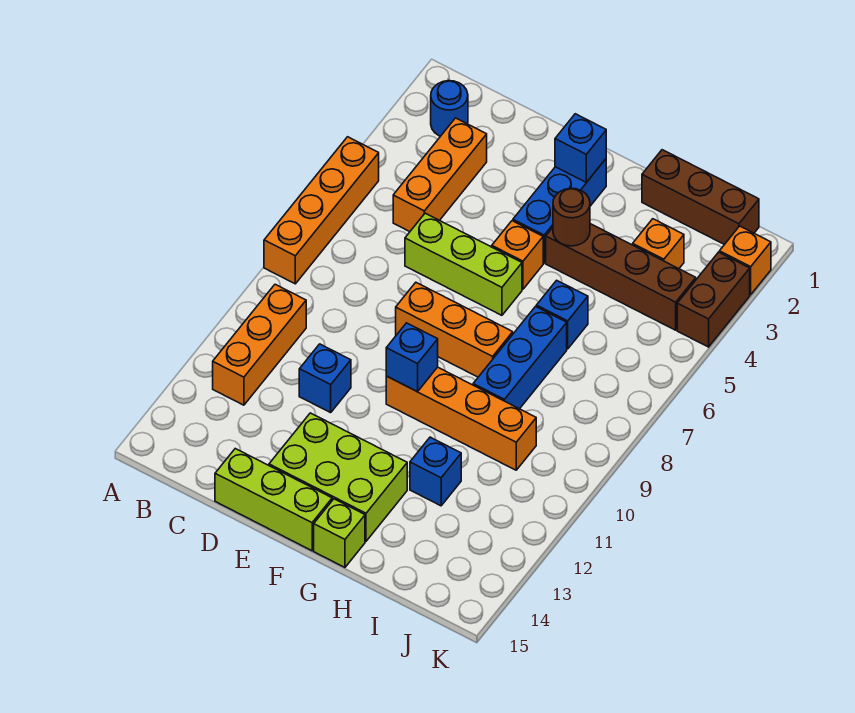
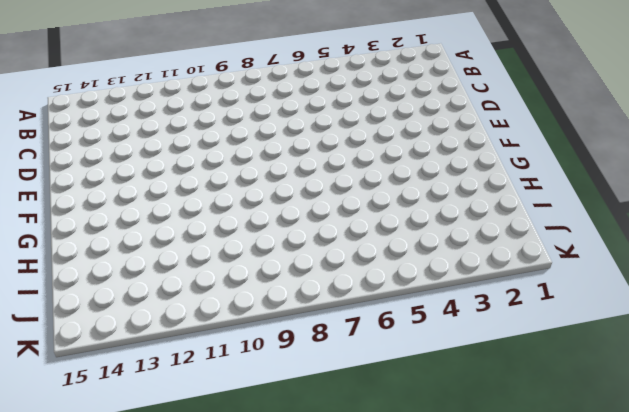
none -> orange 1x4 brick [264,137,379,284]
none -> blue 1x1 round brick [431,81,468,136]
none -> orange 1x3 brick [213,284,306,405]

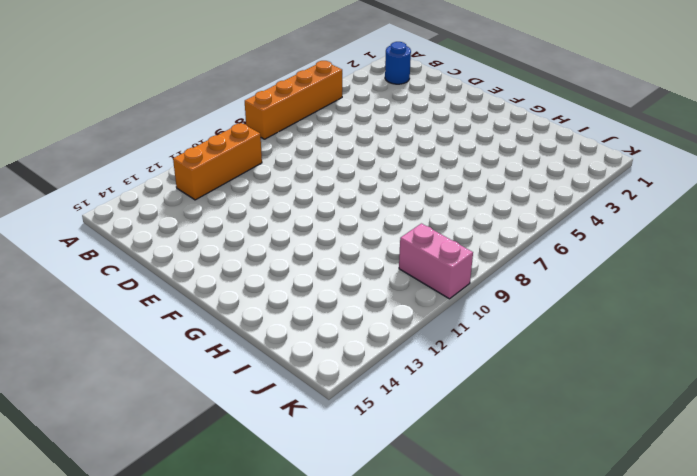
pink 1x2 brick [399,223,473,299] -> none
none -> orange 1x3 brick [393,118,487,232]
none -> lime 1x3 brick [405,213,522,315]
none -> blue 1x1 brick [299,344,351,413]

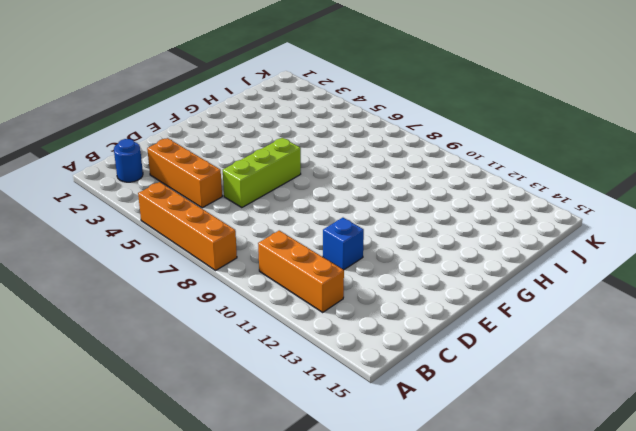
none -> lime 1x3 brick [215,449,332,551]
none -> orange 1x3 brick [396,283,513,377]
none -> lime 2x3 brick [269,413,407,541]

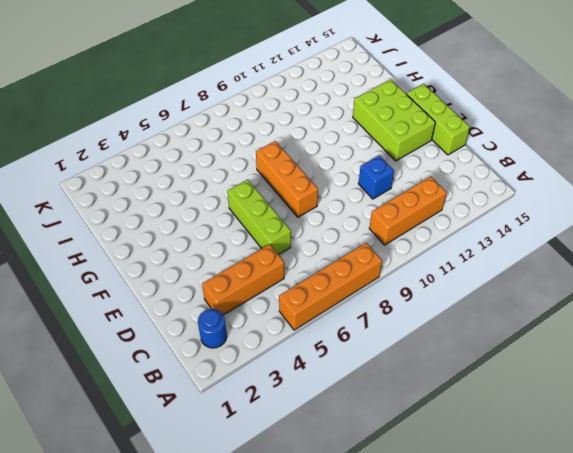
none -> blue 1x3 brick [513,159,606,263]
none -> orange 1x1 brick [492,221,543,289]
none -> orange 1x4 brick [386,367,536,470]

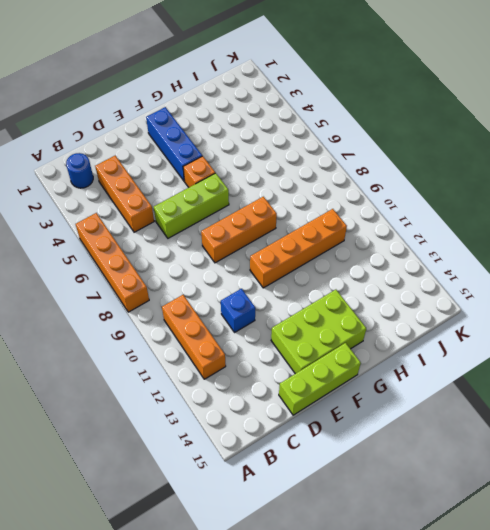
none -> brown 1x4 brick [546,224,696,330]
none -> lime 1x1 brick [314,499,365,567]
none -> brown 1x3 brick [642,150,759,245]

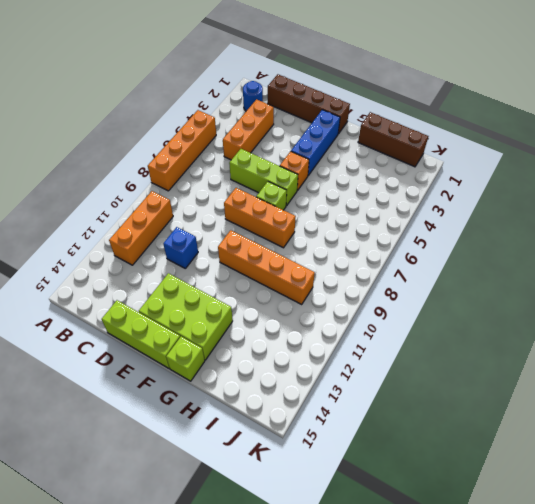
brown 1x4 brick [268,74,350,134] -> brown 1x4 brick moved to [546,224,696,330]
lime 1x1 brick [256,182,287,210] -> none
none -> blue 1x1 brick [536,280,588,349]
none -> blue 1x3 brick [473,307,567,409]
none -> blue 1x1 brick [410,437,461,506]

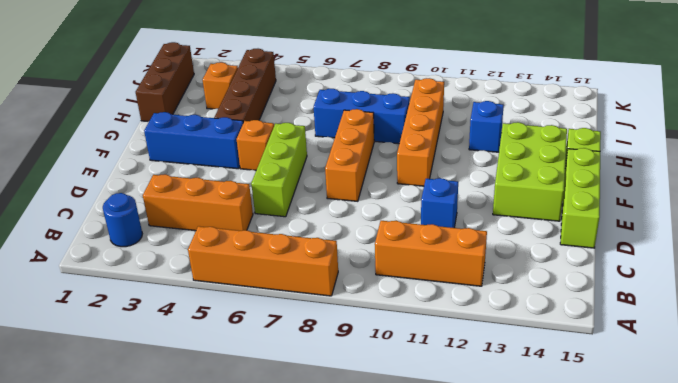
none -> blue 1x1 brick [536,280,588,349]
none -> orange 1x1 brick [720,226,771,295]
none -> brown 1x2 brick [677,252,750,347]

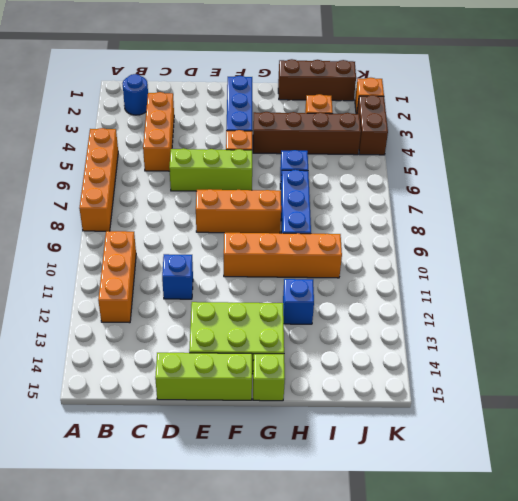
none -> blue 1x1 brick [555,114,606,182]
none -> blue 1x1 brick [386,323,438,392]
none -> brown 1x1 round brick [553,188,590,246]

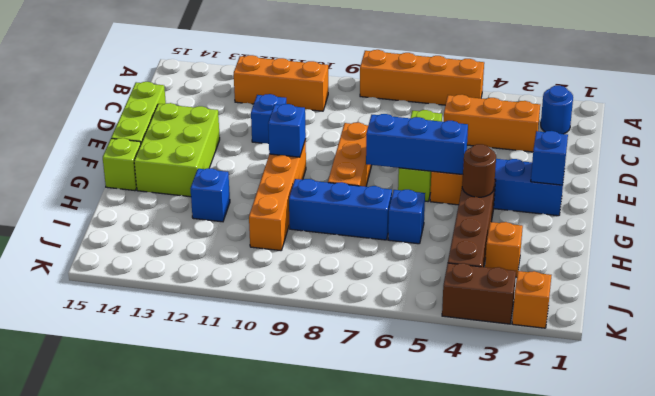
blue 1x3 brick [366,114,468,175] -> none
none -> brown 1x3 brick [642,150,759,245]

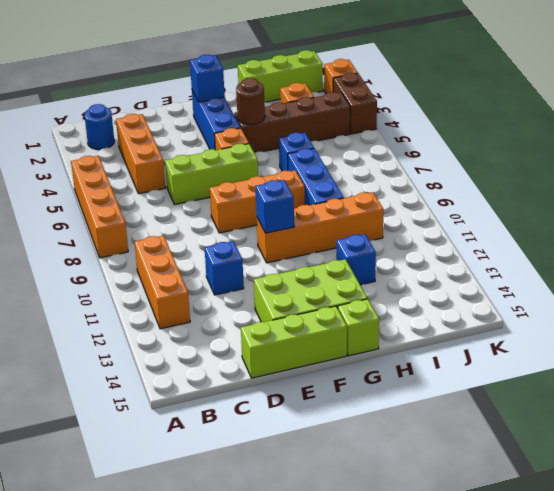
lime 1x3 brick [238,50,323,102] -> brown 1x3 brick [642,150,759,245]

